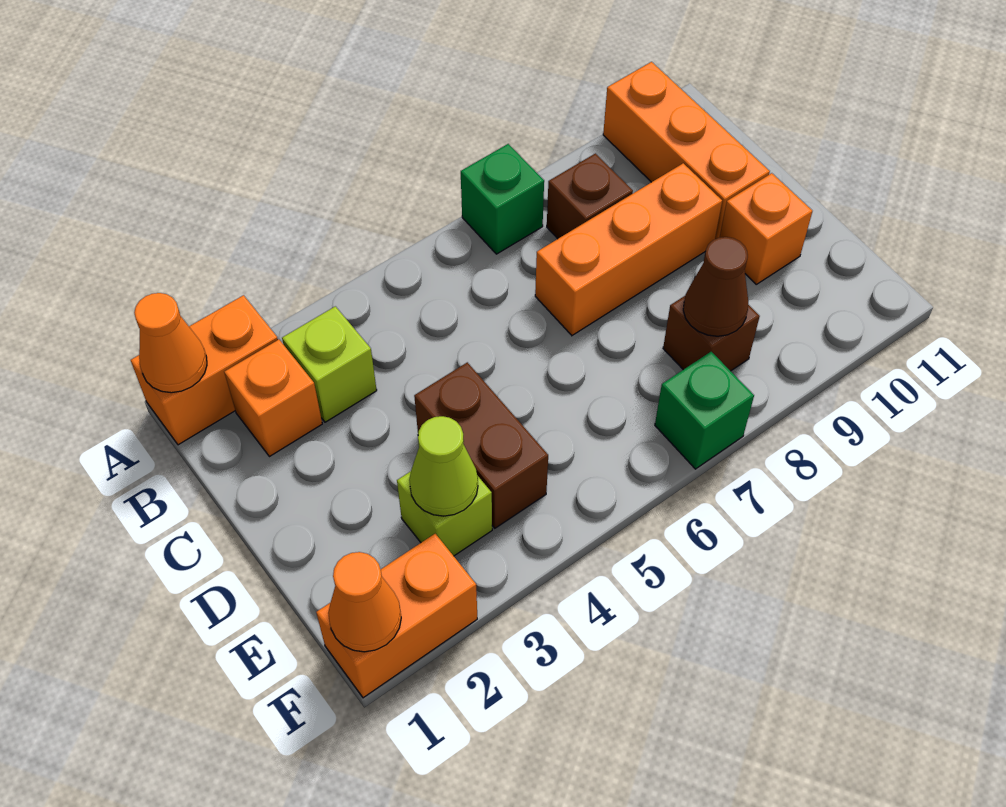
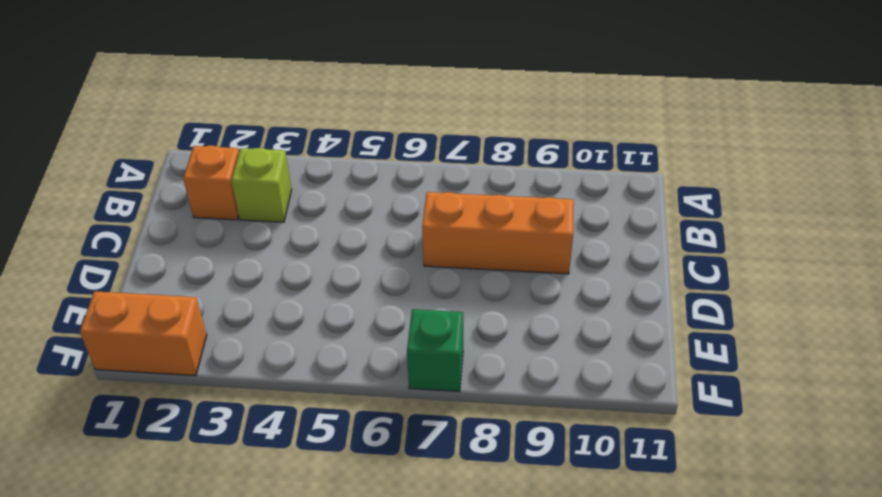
none -> orange 1x2 brick [131,295,278,445]
none -> green 1x1 brick [461,144,544,254]
none -> orange 1x3 brick [603,62,770,239]

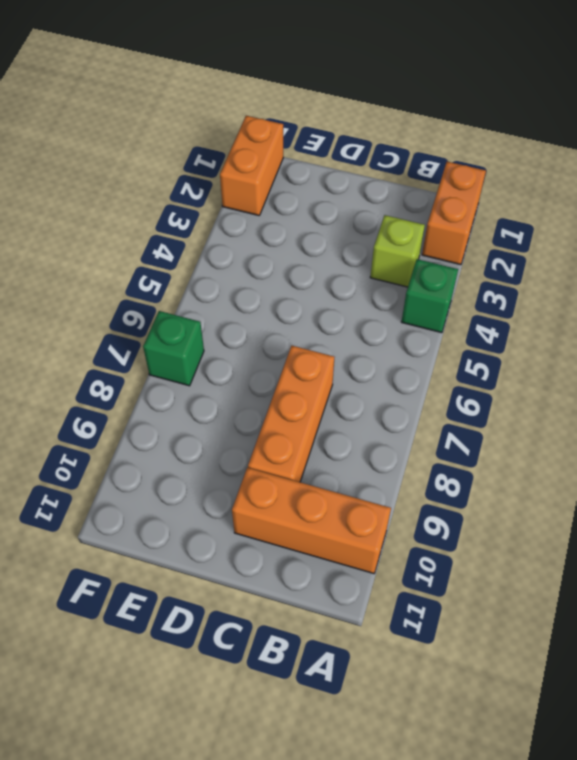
green 1x1 brick [401,259,458,333] -> green 1x1 brick moved to [461,144,544,254]
none -> orange 1x1 brick [224,340,322,457]
none -> brown 1x1 brick [547,153,633,239]
none -> brown 1x2 brick [414,362,548,528]

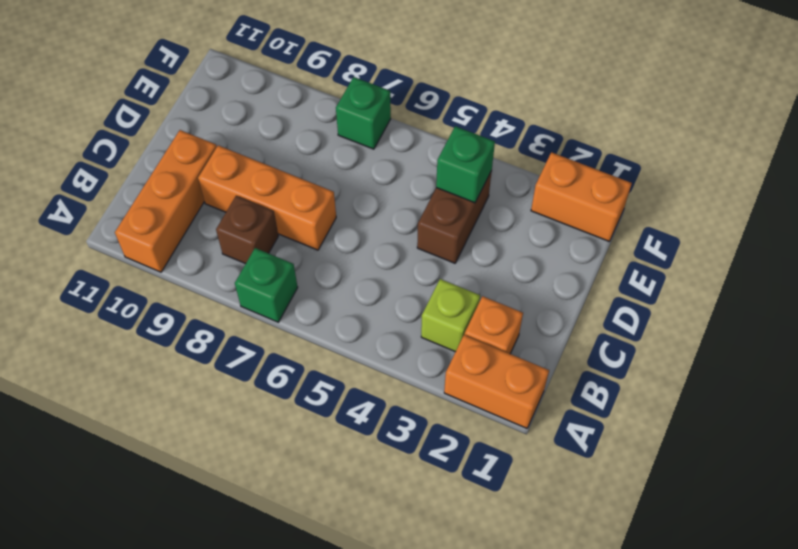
green 1x1 brick [436,126,495,203] -> none
none -> orange 1x1 brick [719,173,812,284]
none -> lime 1x1 brick [397,471,492,556]
none -> brown 1x1 brick [663,296,760,371]

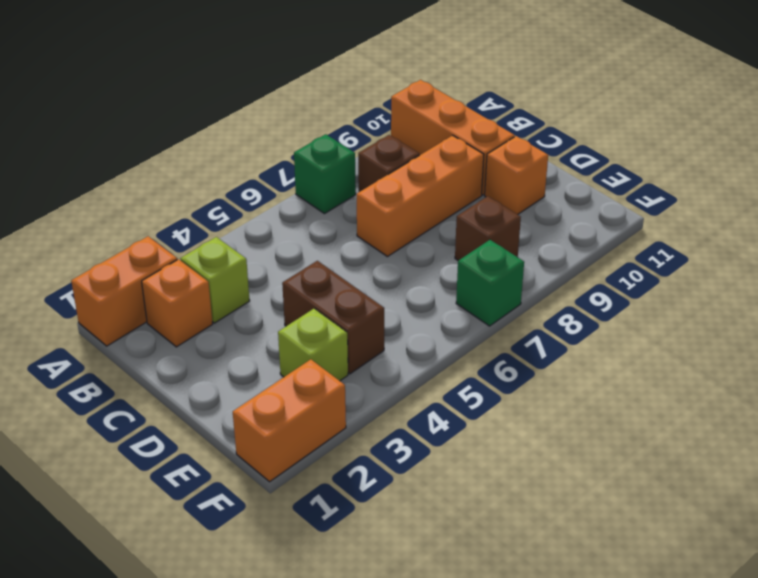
none -> orange 1x1 cone [134,293,207,393]
none -> lime 1x1 cone [409,416,478,516]
none -> brown 1x1 cone [683,237,748,336]

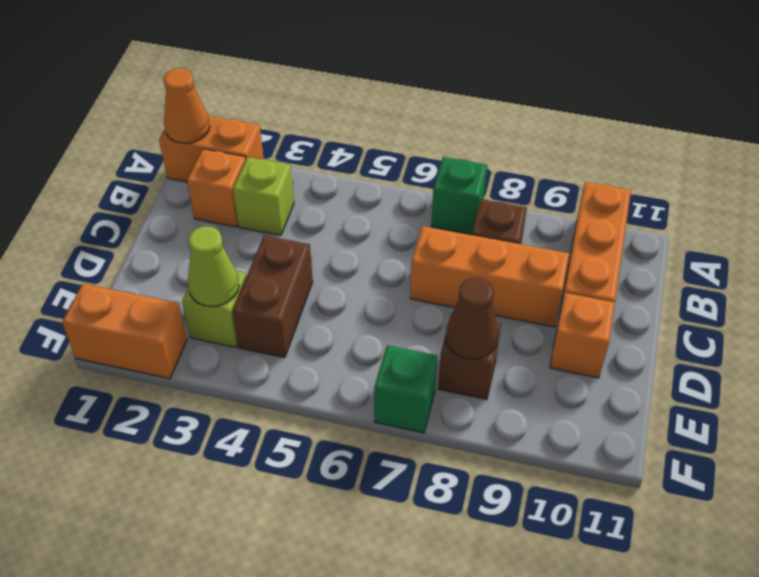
none -> orange 1x1 cone [328,552,401,652]

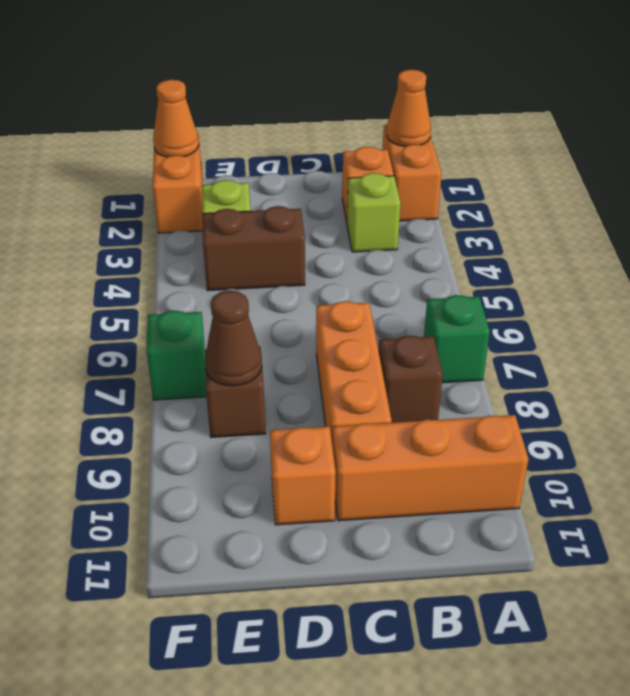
none -> lime 1x1 cone [409,416,478,516]

